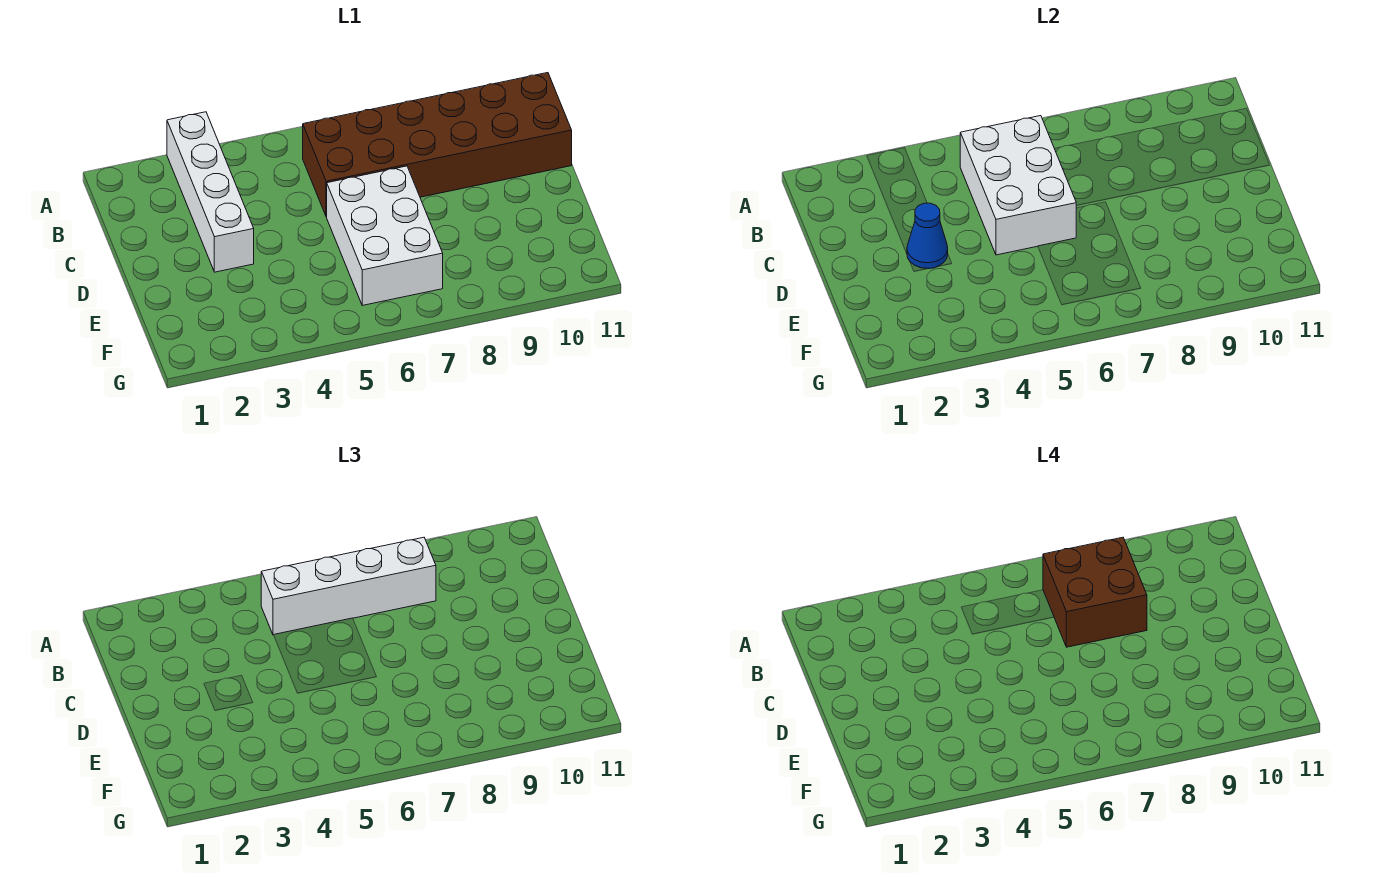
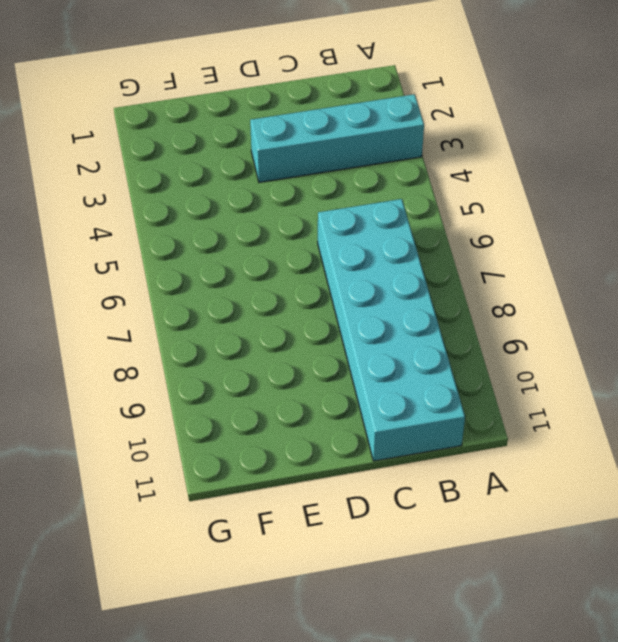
cyan 1x4 brick [250,94,424,183] -> white 1x4 brick [167,112,254,272]
cyan 2x6 brick [318,199,465,461] -> brown 2x6 brick [303,73,572,217]
none -> white 2x3 brick [327,166,443,305]
none -> white 2x3 brick [960,116,1077,255]

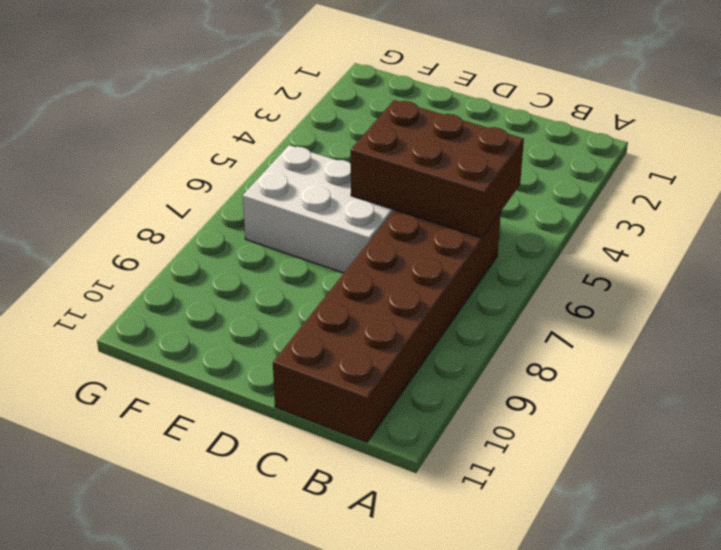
brown 2x3 brick [351,100,524,238] -> white 2x3 brick [960,116,1077,255]
none -> white 1x4 brick [167,112,254,272]
none -> blue 1x1 cone [907,203,948,269]

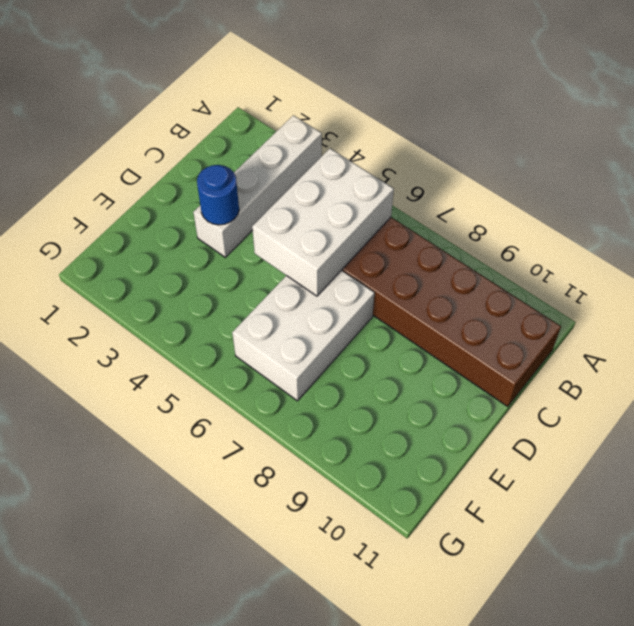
blue 1x1 round brick [197,165,239,225] -> blue 1x1 cone [907,203,948,269]
none -> white 1x4 brick [261,537,436,635]
none -> brown 2x2 brick [1043,537,1147,647]

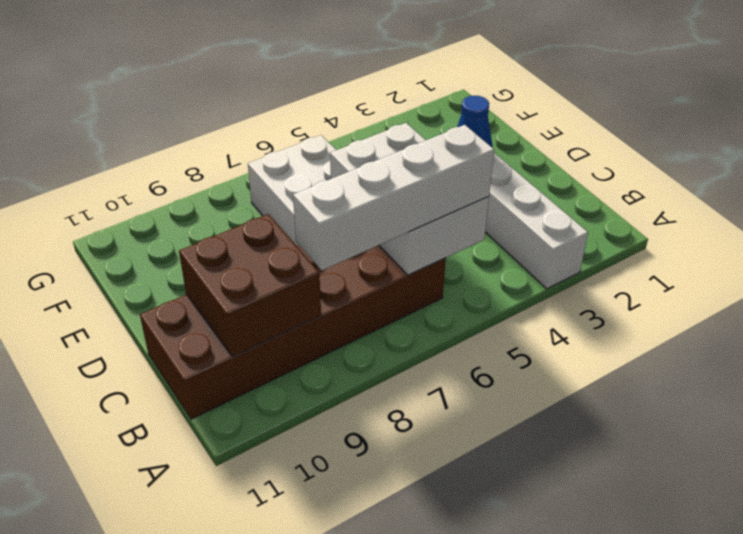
brown 2x2 brick [179,214,321,357] -> brown 2x2 brick moved to [1043,537,1147,647]

